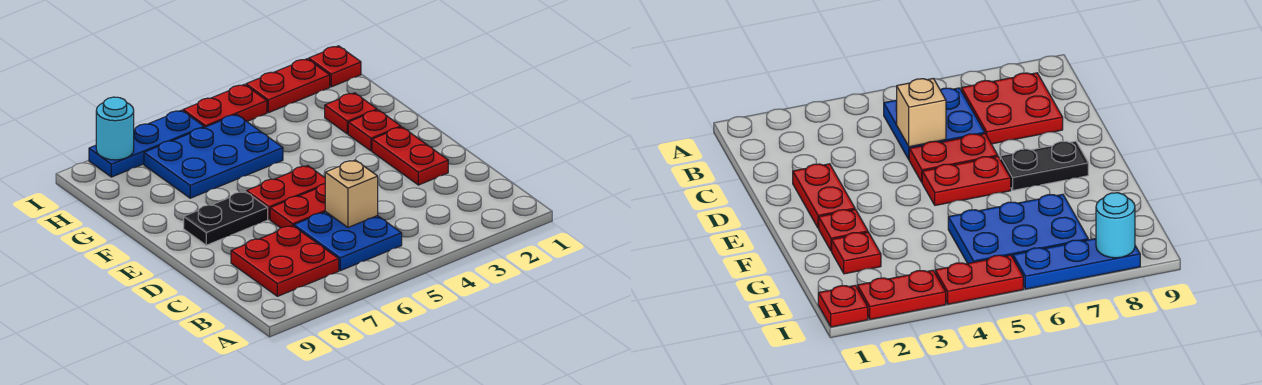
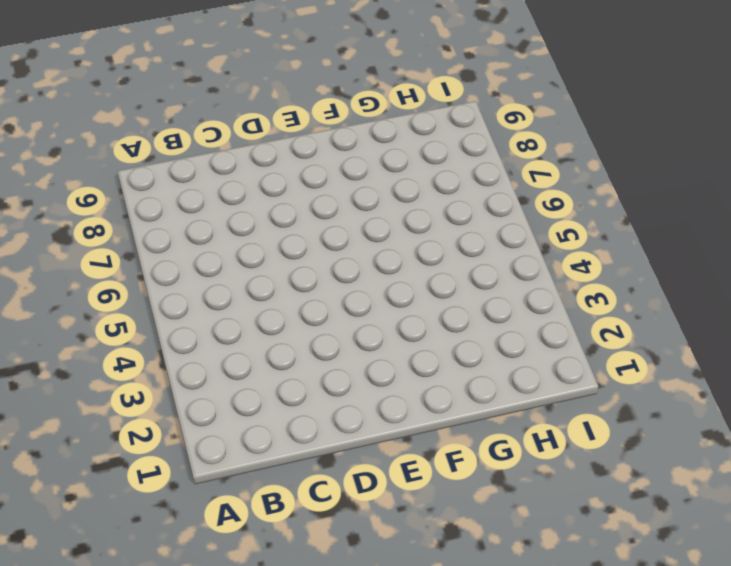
none -> blue 2x2 plate [294,212,402,271]
none -> red 2x2 plate [231,225,339,296]
none -> red 1x2 plate [372,127,448,185]

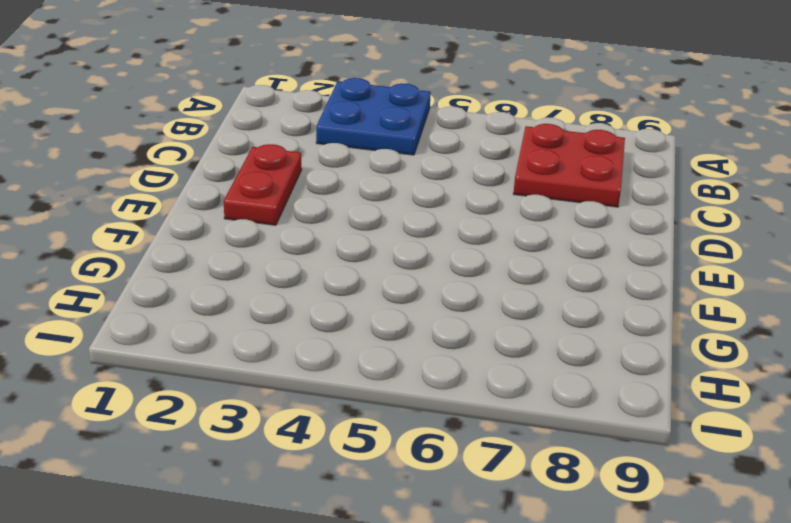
blue 2x2 plate [316,78,431,155] -> blue 2x2 plate moved to [294,212,402,271]
none -> red 1x2 plate [270,184,325,228]
none -> red 1x2 plate [247,166,325,220]
none -> black 1x2 plate [184,191,268,245]

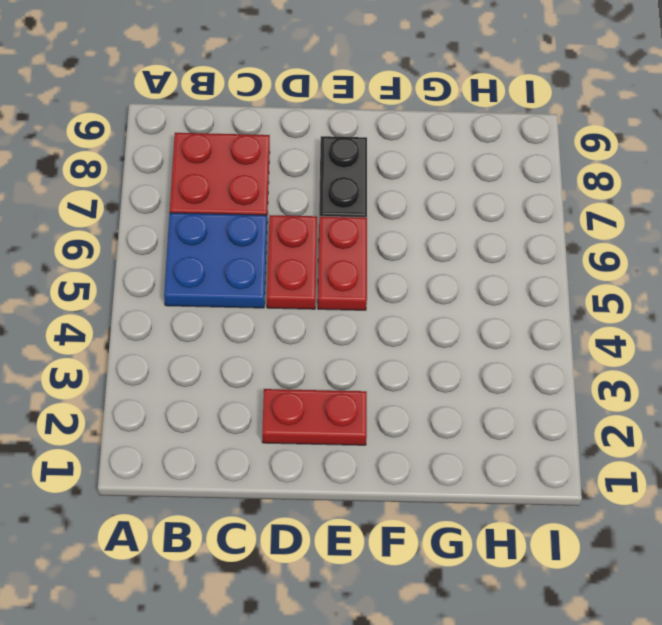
none -> red 1x1 plate [348,110,401,151]
none -> red 1x1 plate [325,93,377,134]
none -> blue 2x3 plate [144,114,283,198]

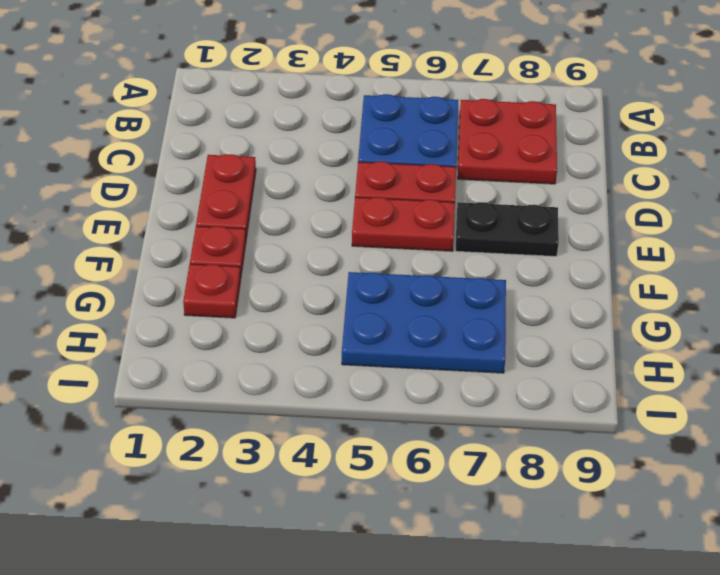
none -> red 1x1 plate [309,46,361,87]
none -> red 1x2 plate [246,59,330,113]
none -> red 1x2 plate [183,85,267,128]

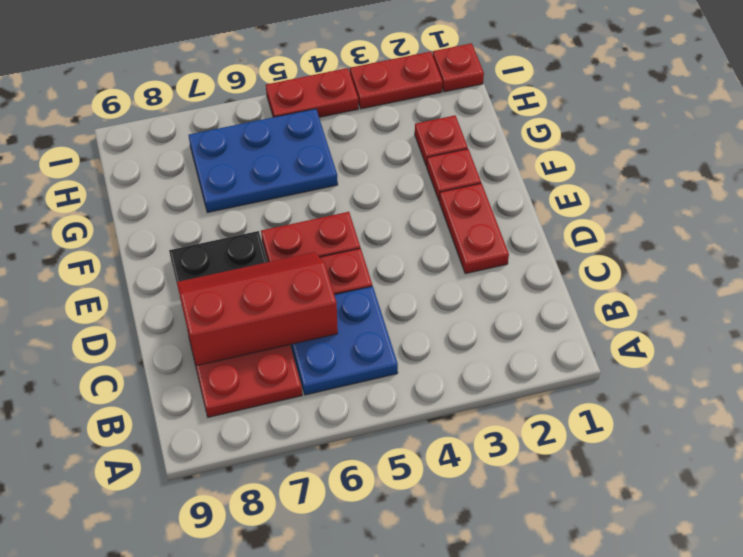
red 2x3 slope [177,252,338,366] -> none
none -> blue 1x3 plate [89,110,204,177]
none -> tan 1x1 brick [325,160,378,227]
none -> cyan 1x1 round brick [96,97,134,160]

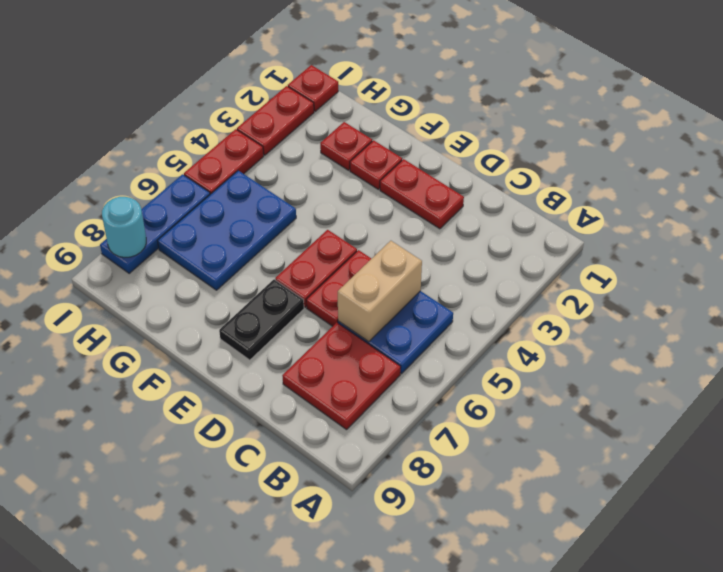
tan 1x2 brick [338,241,422,342] -> tan 1x1 brick [325,160,378,227]

